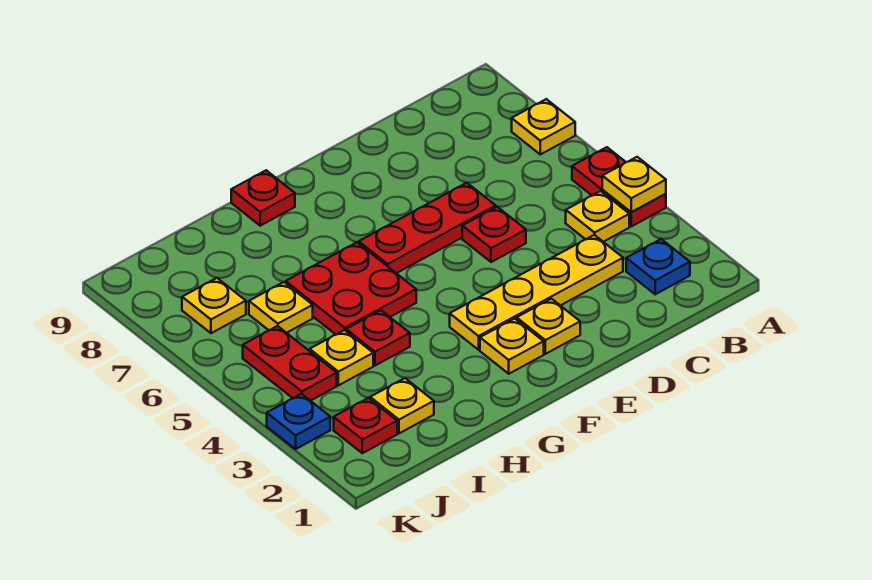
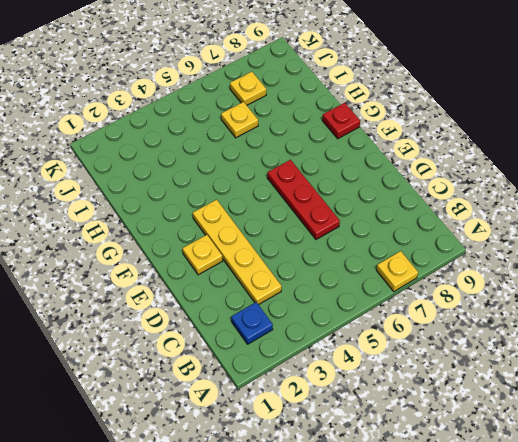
none -> red 1x2 plate [572,147,666,226]
none -> yellow 1x1 plate [566,191,629,242]
none -> red 1x1 plate [462,207,526,262]

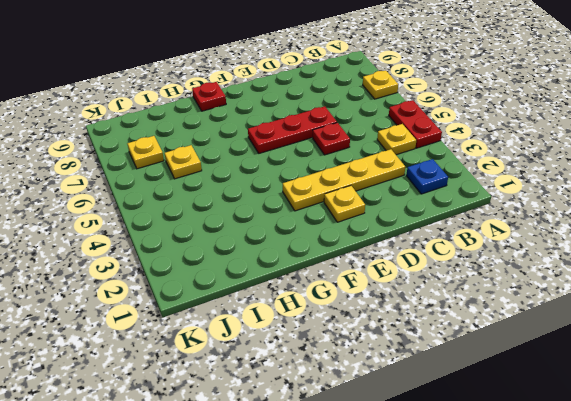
none -> yellow 1x1 plate [480,319,544,374]
none -> red 2x2 plate [286,242,416,334]
none -> red 1x1 plate [346,310,410,366]

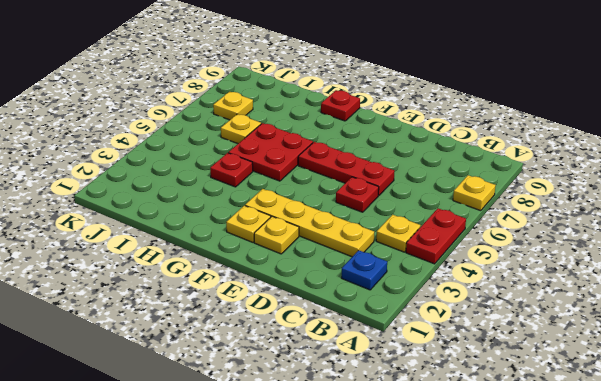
none -> yellow 1x1 plate [370,378,434,433]
none -> yellow 1x1 plate [310,330,373,385]
none -> red 1x1 plate [334,398,397,453]

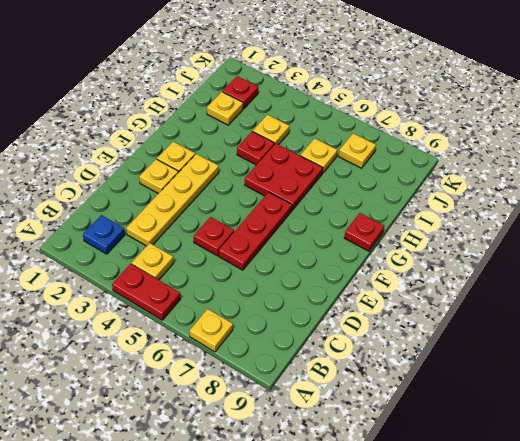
none -> red 1x2 plate [243,326,337,401]
none -> blue 1x1 plate [267,394,330,449]
none -> yellow 1x1 plate [602,157,666,212]

